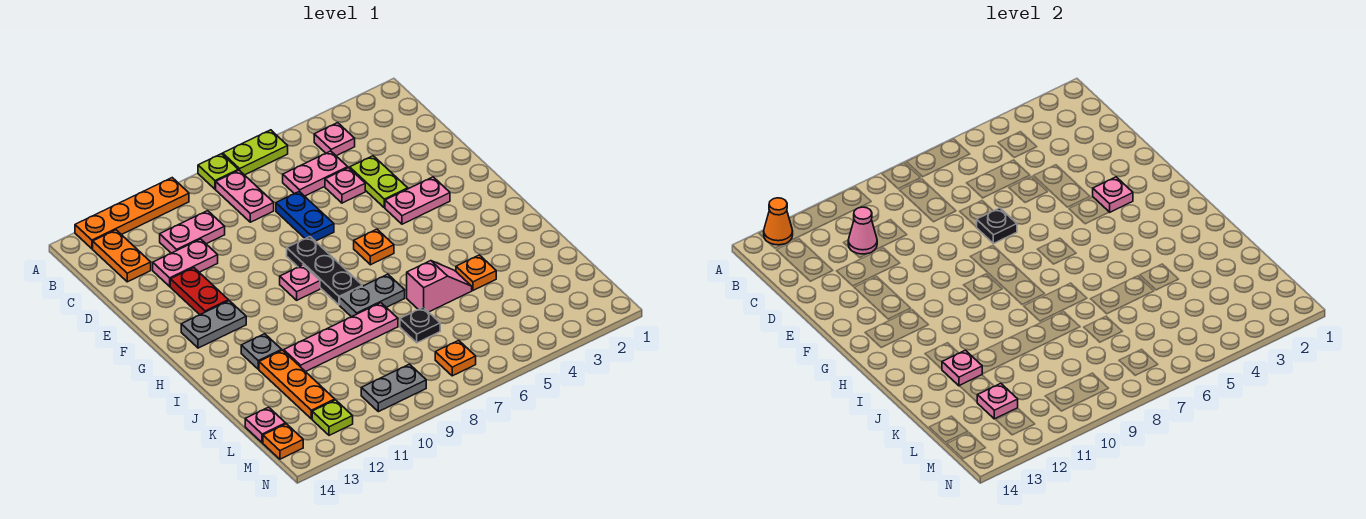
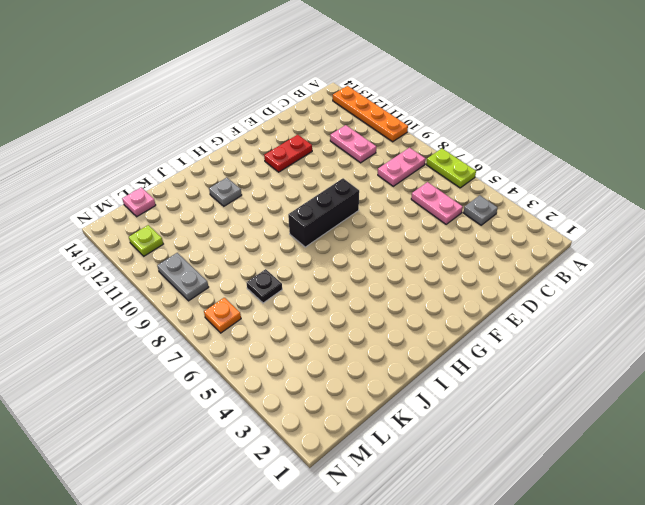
grey 1x1 plate [463,195,498,225] -> pink 1x1 plate [314,123,355,156]
black 1x3 brick [288,178,359,247] -> black 1x3 plate [287,237,362,305]
none -> lime 1x1 plate [198,154,238,189]
none -> orange 1x2 plate [93,230,151,282]
none -> lime 1x2 plate [350,156,408,208]
none -> pink 1x1 plate [325,168,365,203]

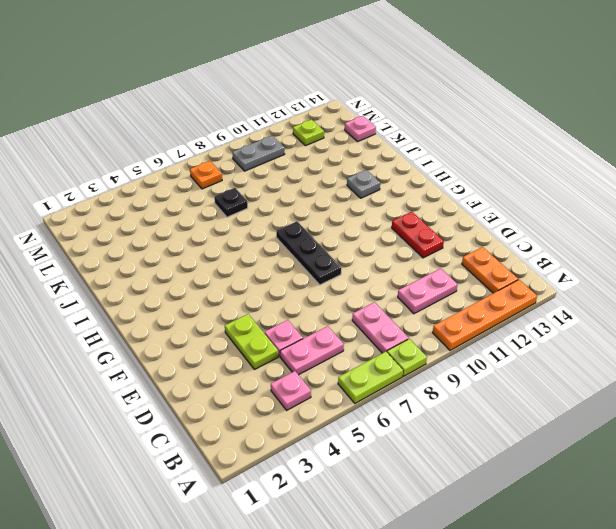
none -> blue 1x2 plate [276,191,334,241]
none -> pink 1x2 plate [153,239,218,286]
none -> pink 1x2 plate [385,177,450,224]
none -> orange 1x1 plate [354,229,394,265]

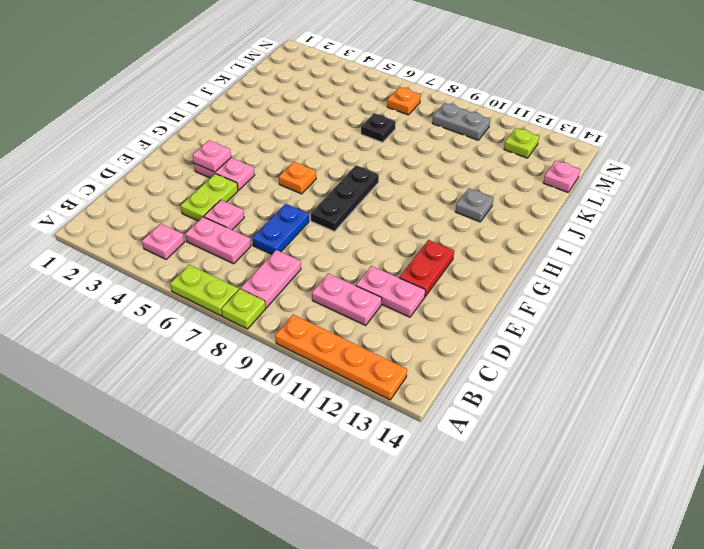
none -> orange 1x2 plate [93,230,151,282]
none -> pink 1x1 plate [280,265,320,300]
none -> grey 1x2 plate [181,301,246,348]
none -> grey 1x2 plate [340,274,405,317]

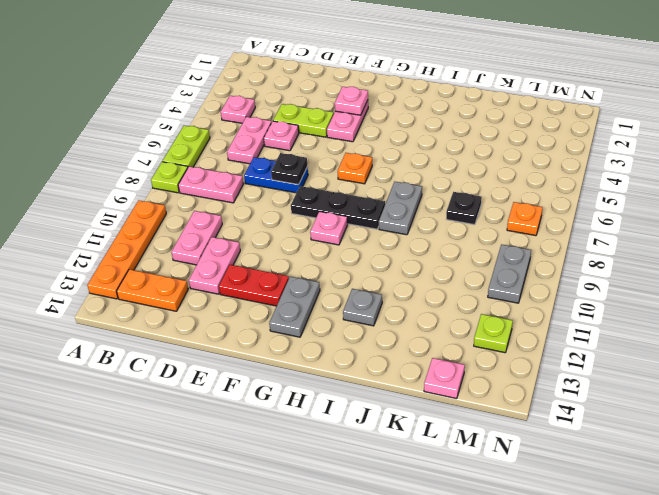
none -> orange 1x1 plate [456,255,496,290]
none -> pink 1x2 slope [407,261,472,312]
none -> pink 1x4 plate [284,303,398,372]
none -> orange 1x3 plate [259,350,335,419]

